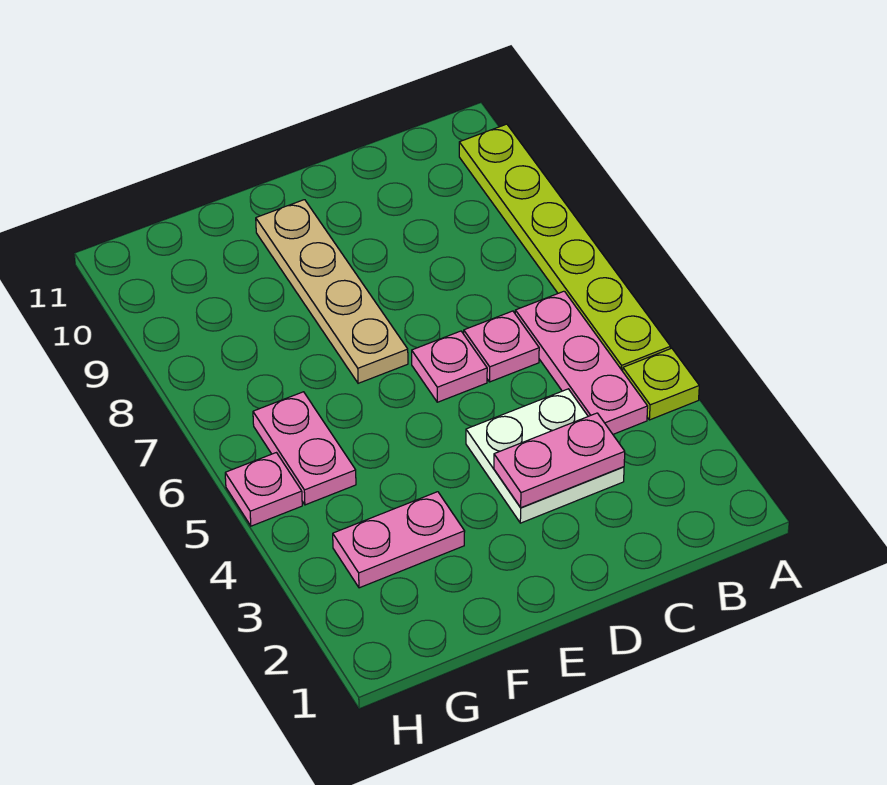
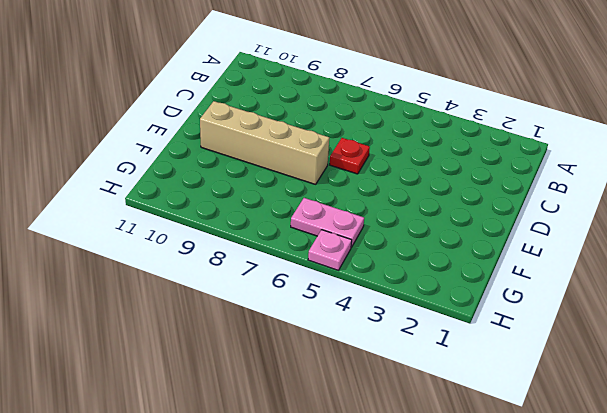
red 1x1 plate [330,138,370,174] -> pink 1x1 plate [412,331,487,402]
tan 1x4 brick [200,101,329,184] -> tan 1x4 plate [256,200,408,383]
none -> lime 1x1 plate [623,348,699,420]
none -> lime 1x6 plate [459,124,671,371]

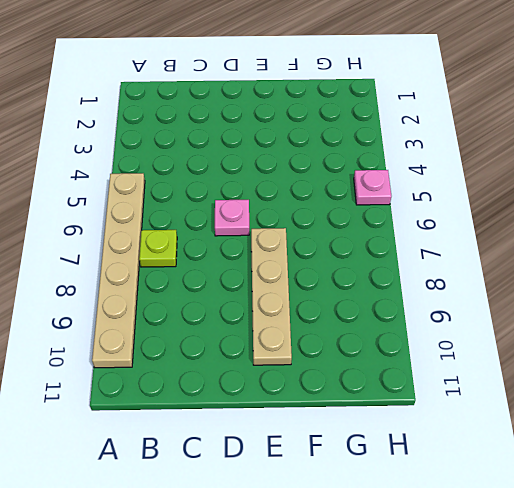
tan 1x6 plate [92,173,145,368] -> lime 1x6 plate [459,124,671,371]
lime 1x1 plate [139,230,177,267] -> lime 1x1 plate moved to [623,348,699,420]
none -> pink 1x3 plate [515,291,648,434]
none -> white 2x2 plate [466,389,624,523]

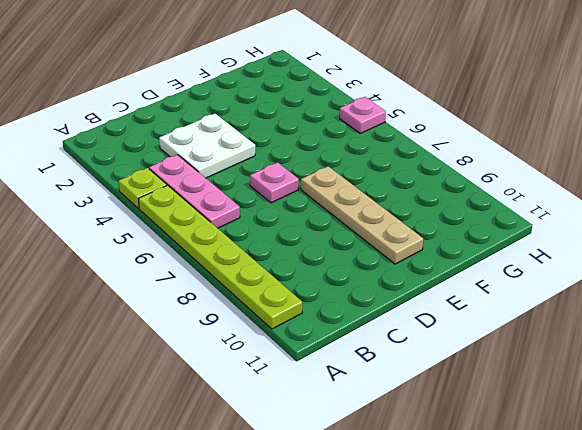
none -> pink 1x1 plate [464,311,539,382]
none -> pink 1x2 plate [333,492,465,588]

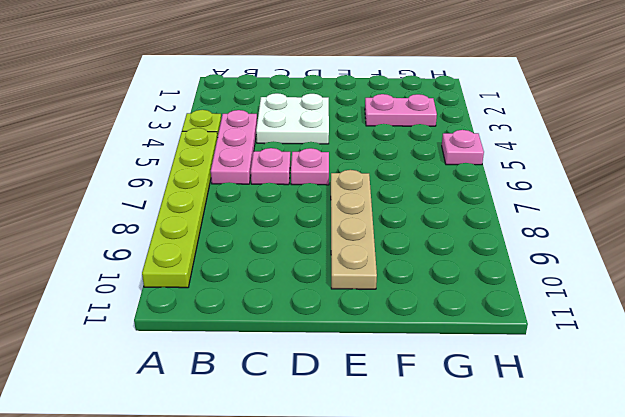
none -> pink 1x2 plate [253,392,356,505]
none -> pink 1x2 plate [494,413,625,508]

